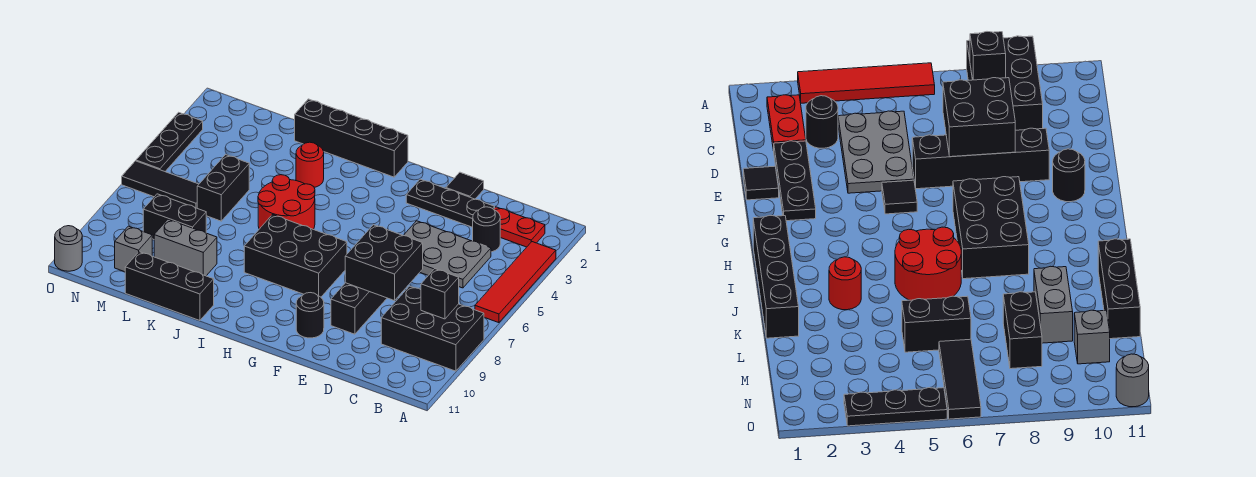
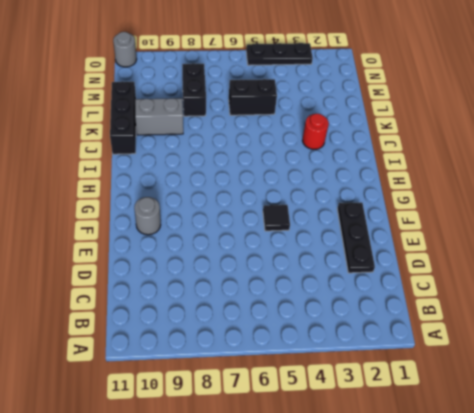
grey 1x1 round brick [134,197,161,235] -> black 1x1 round brick [296,293,324,338]
grey 1x2 brick [135,98,183,135] -> grey 1x2 brick turned to [154,219,217,276]
none -> red 1x4 tile [475,242,556,323]
none -> black 2x3 brick [381,286,484,371]
none -> red 1x2 plate [494,207,545,247]

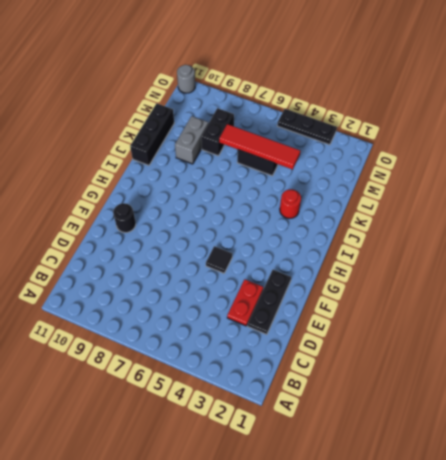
red 1x2 plate [227,279,263,326] -> red 1x2 plate moved to [494,207,545,247]
red 1x4 tile [219,124,300,170] -> red 1x4 tile moved to [475,242,556,323]
none -> black 2x3 brick [381,286,484,371]
none -> black 1x1 round brick [473,207,500,252]
none -> grey 2x3 plate [403,221,491,288]

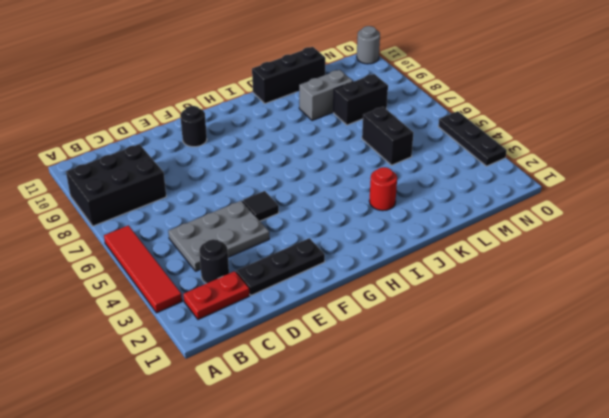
none -> black 1x1 tile [446,172,484,199]
none -> black 1x4 brick [331,283,387,334]
none -> black 2x3 brick [244,215,347,297]

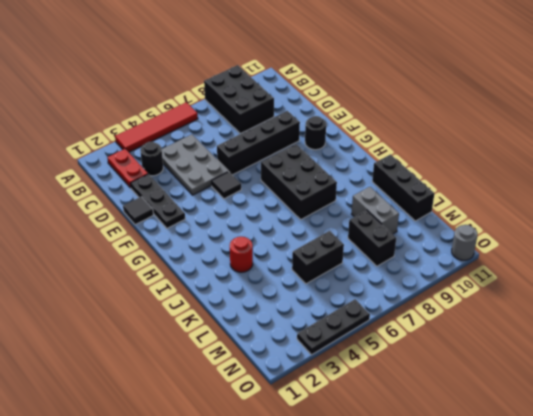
none -> black 1x4 brick [295,99,408,177]
none -> red 2x2 round brick [258,175,315,229]
none -> black 1x3 tile [122,161,199,208]

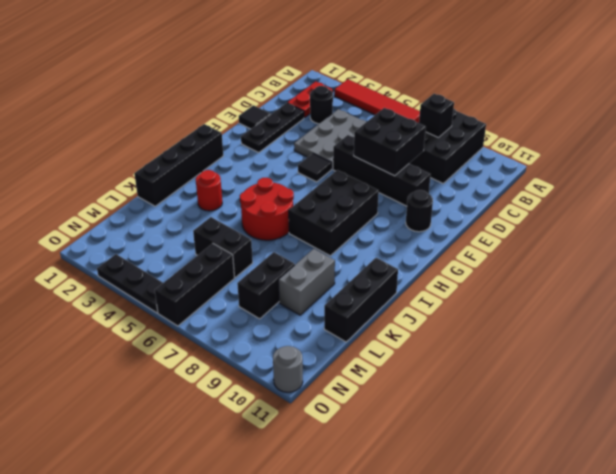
black 1x3 brick [155,243,235,326] -> black 1x3 tile [122,161,199,208]
none -> grey 1x1 brick [115,226,152,272]

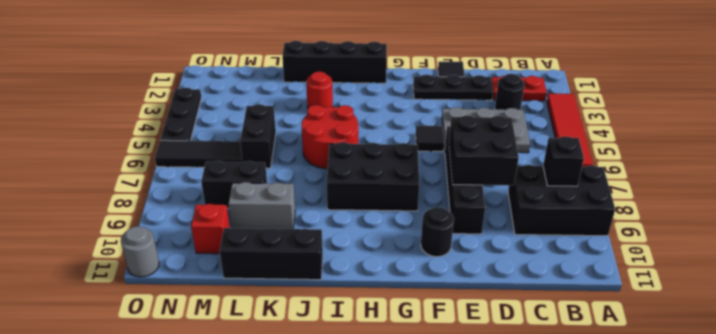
red 1x1 brick [191,204,230,254] -> grey 1x1 brick [115,226,152,272]

